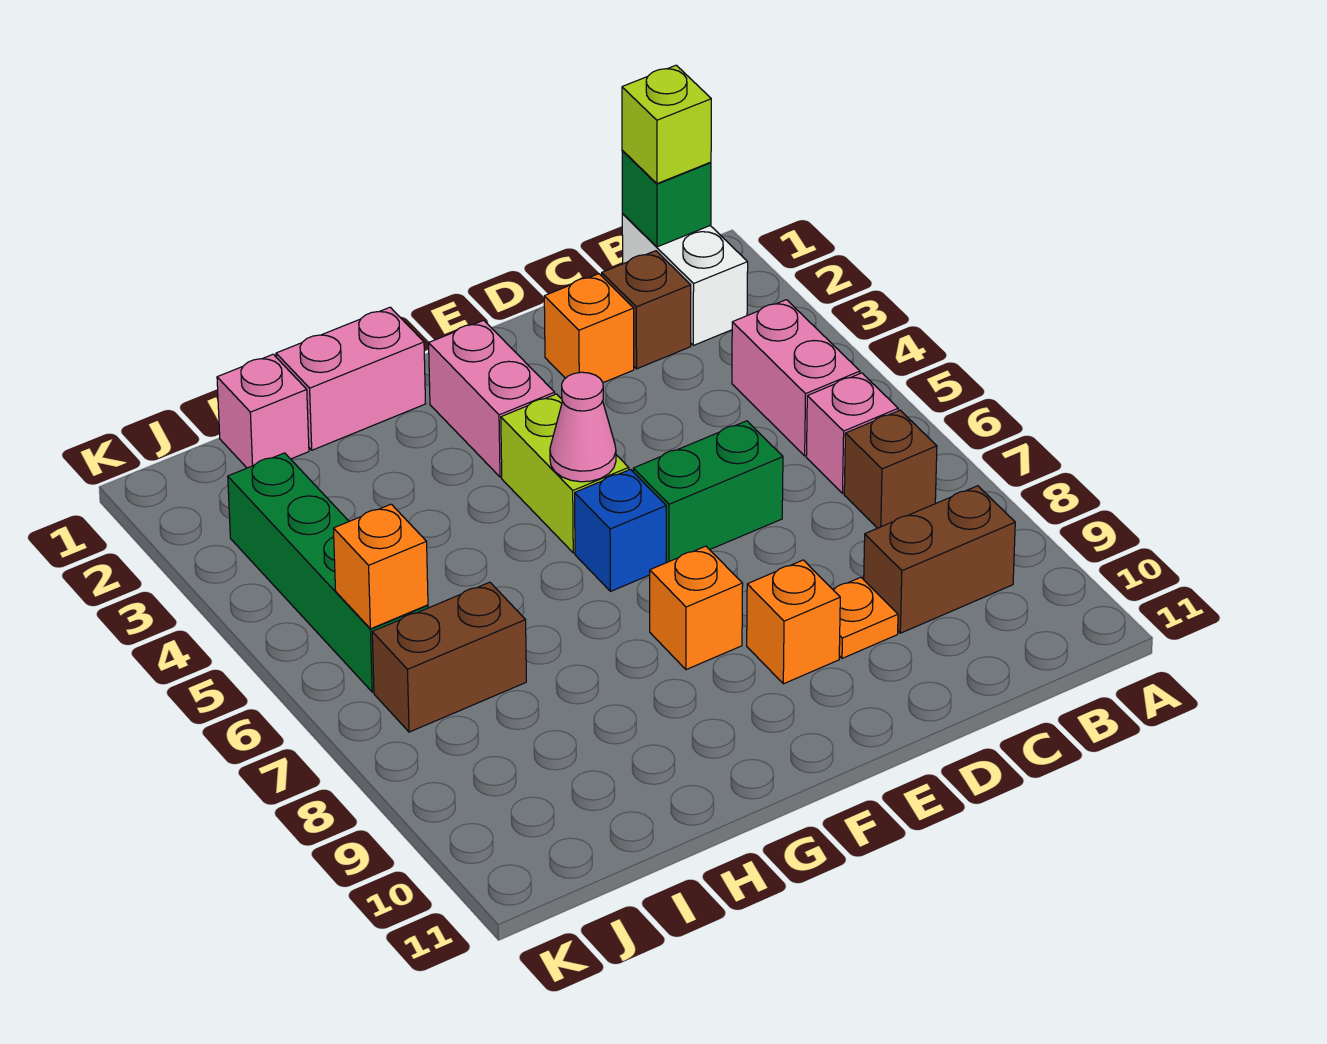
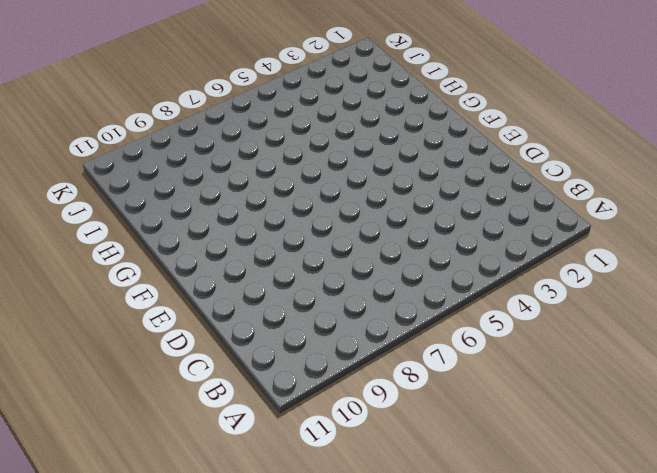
none -> white 1x2 brick [622,214,748,345]
none -> pink 1x2 brick [732,300,860,456]
none -> pink 1x1 brick [806,373,898,493]

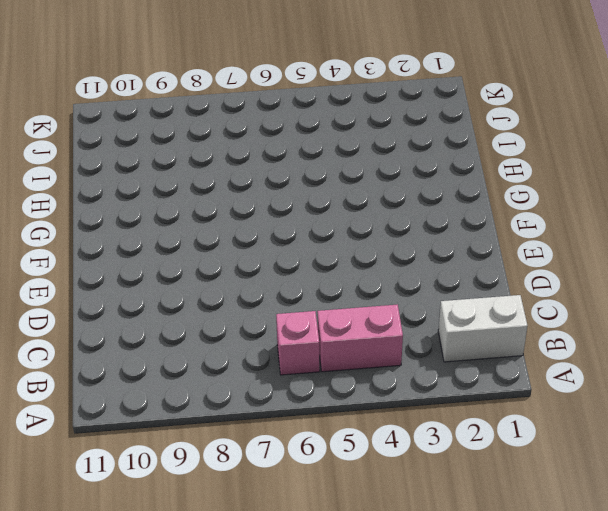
none -> brown 1x1 brick [844,410,937,528]
none -> brown 1x2 brick [864,486,1015,633]
none -> brown 1x1 brick [602,251,691,369]

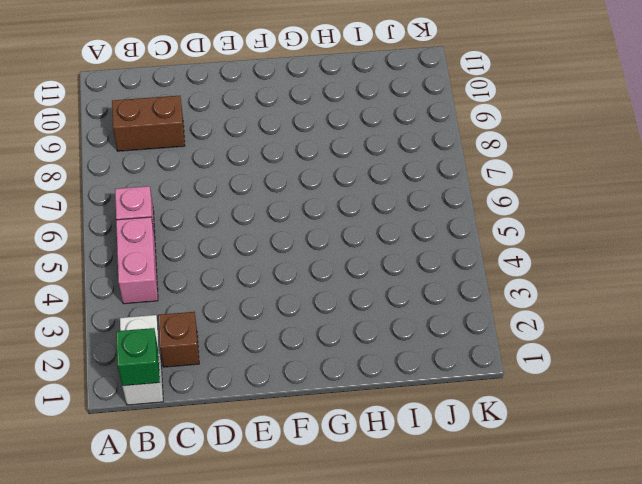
none -> brown 1x1 brick [844,410,937,528]
none -> orange 1x1 brick [544,274,634,383]
none -> green 1x2 brick [633,421,783,563]

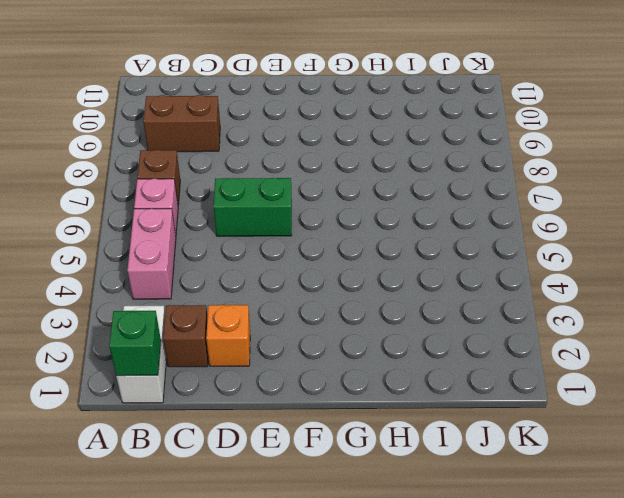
none -> orange 1x1 plate [833,577,898,658]
none -> orange 1x1 brick [747,560,840,684]
none -> pink 1x2 brick [429,320,555,477]

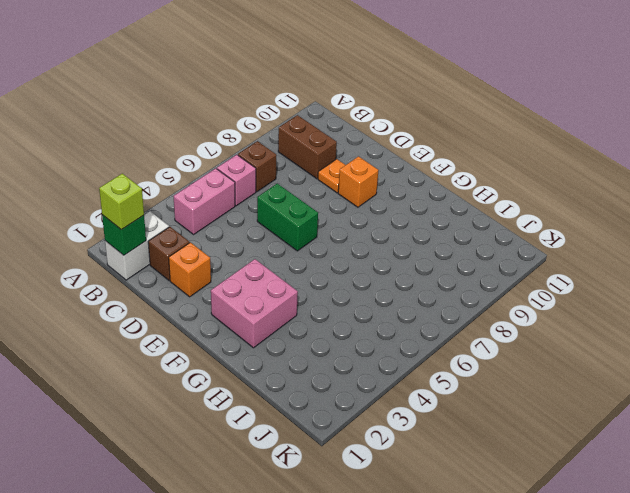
pink 2x2 brick [211,259,298,348] -> pink 1x2 brick [429,320,555,477]
none -> lime 1x2 brick [501,394,629,553]
none -> blue 1x1 brick [575,469,666,591]
none -> orange 1x1 brick [650,546,743,670]

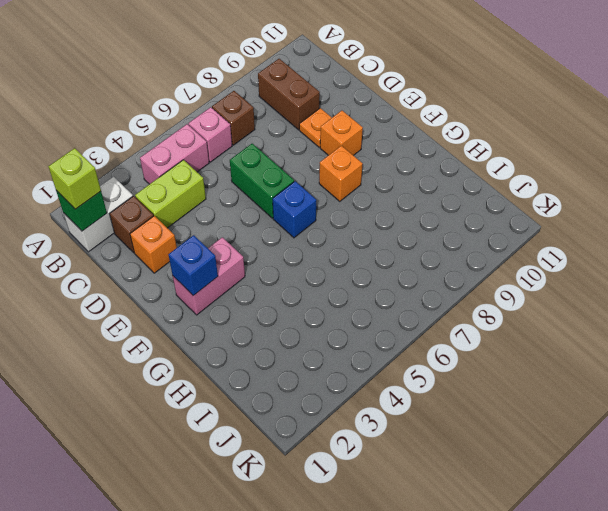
lime 1x2 brick [135,160,206,228] -> lime 1x2 brick moved to [501,394,629,553]
blue 1x1 brick [169,235,218,296] -> none
none -> pink 1x2 brick [276,307,426,450]
none -> pink 1x1 brick [217,354,309,468]
none -> brown 1x2 brick [372,582,526,732]

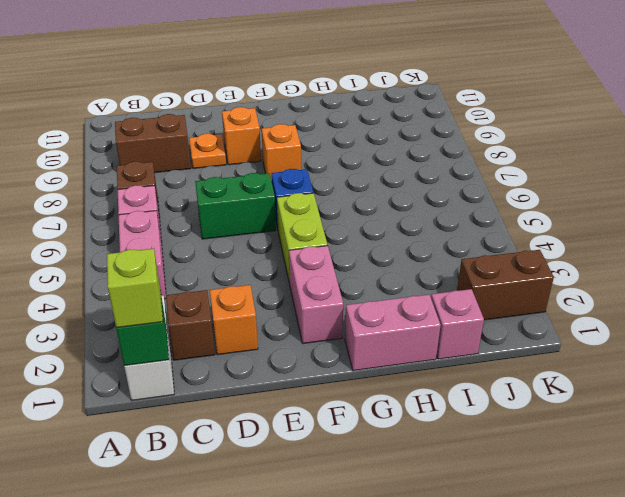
brown 1x2 brick [457,250,554,320] -> brown 1x2 brick moved to [372,582,526,732]
none -> green 1x4 brick [228,453,428,692]
none -> pink 1x1 cone [550,372,616,482]
none -> orange 1x1 brick [333,504,428,629]

